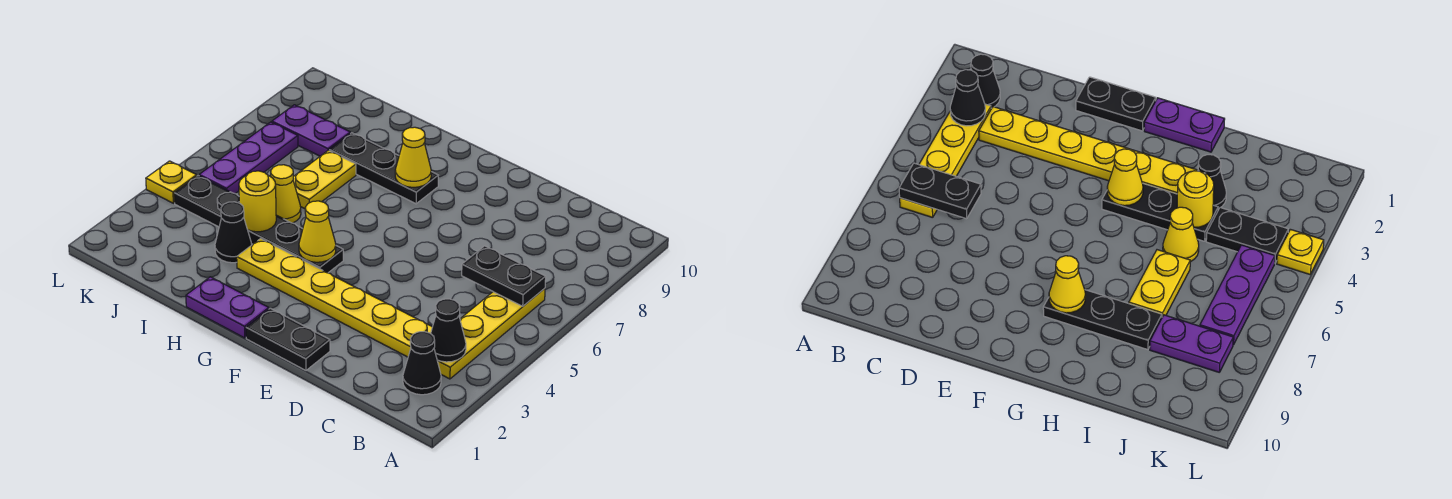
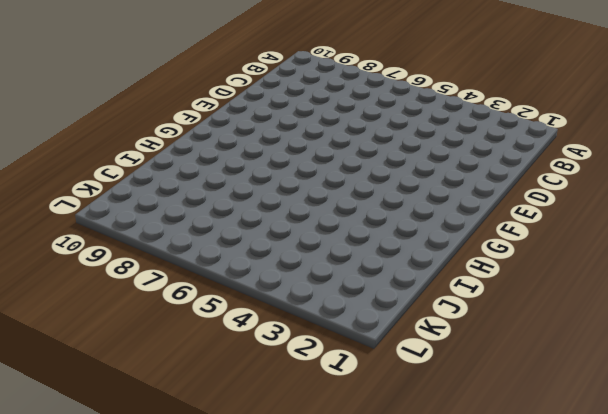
none -> black 1x1 cone [403,332,441,395]
none -> yellow 1x4 plate [437,288,545,379]
none -> yellow 1x6 plate [237,239,432,357]

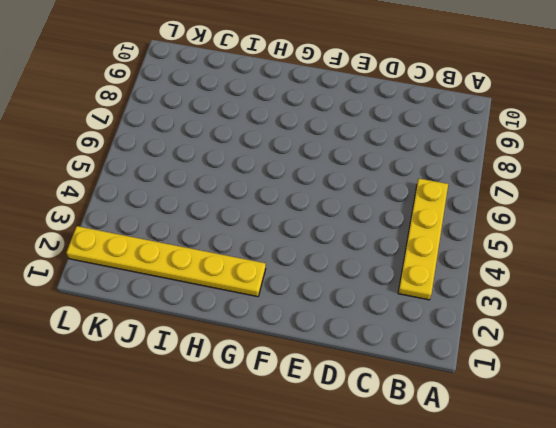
yellow 1x6 plate [66,226,266,297] -> yellow 1x6 plate moved to [237,239,432,357]
none -> black 1x1 cone [403,332,441,395]
none -> black 1x2 plate [246,308,330,370]
none -> purple 1x2 plate [186,277,269,338]

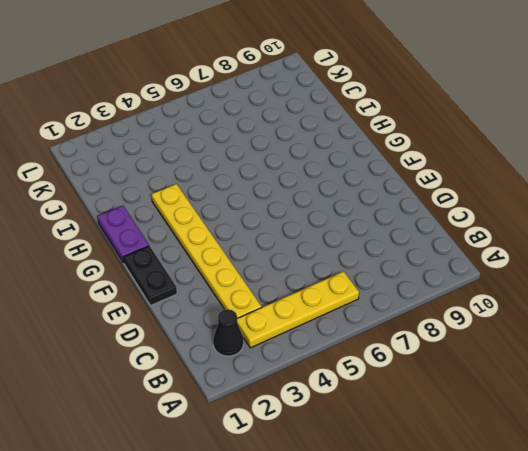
none -> black 1x3 plate [248,215,343,273]
none -> black 1x3 plate [329,133,439,204]
none -> black 1x1 cone [215,202,252,263]

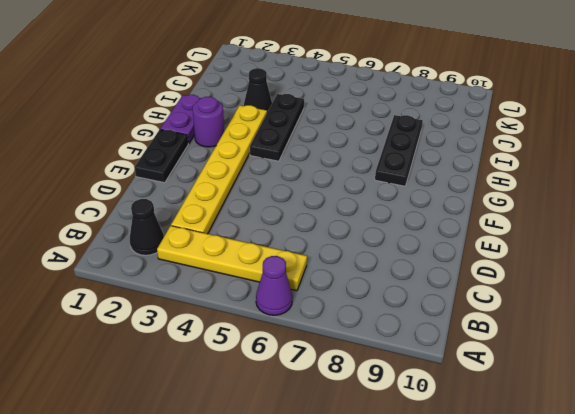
purple 1x1 cone [256,256,293,315] -> none
purple 1x1 round brick [193,97,224,147] -> none
none -> yellow 1x1 cone [271,165,301,223]
none -> yellow 1x2 plate [293,151,356,209]
none -> black 1x2 plate [174,176,239,227]

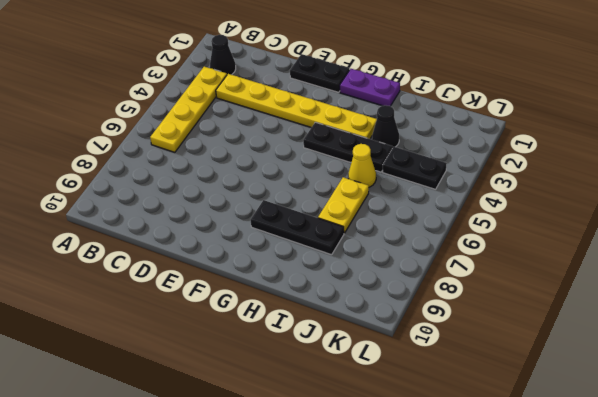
none -> purple 1x2 plate [272,105,350,156]
none -> purple 1x3 plate [199,122,298,194]
none -> yellow 1x1 plate [146,161,197,203]

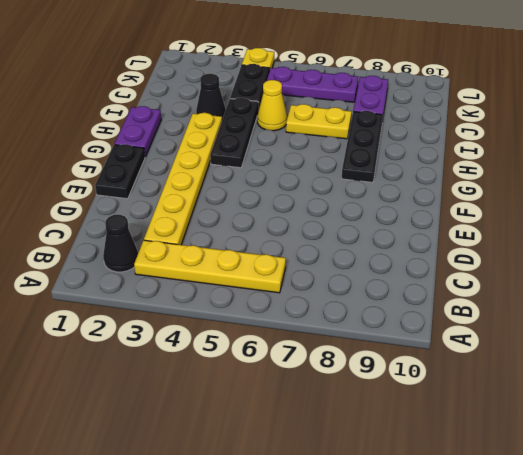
none -> black 1x1 cone [431,299,466,362]
none -> black 1x2 plate [462,246,546,306]
none -> yellow 1x1 cone [299,201,336,262]

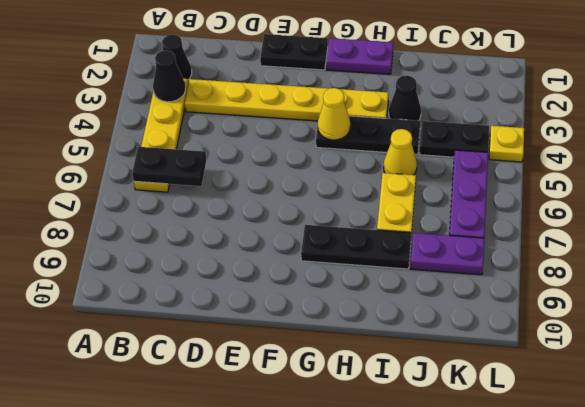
none -> yellow 1x1 cone [395,127,431,187]
none -> yellow 1x1 round brick [239,171,276,232]

